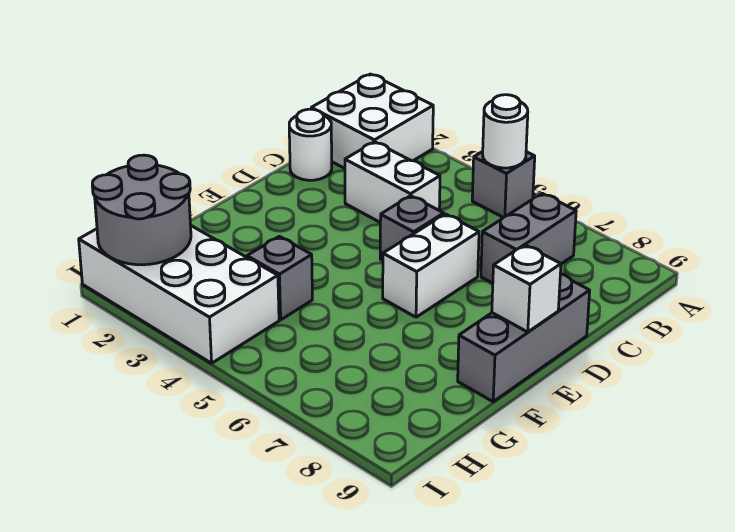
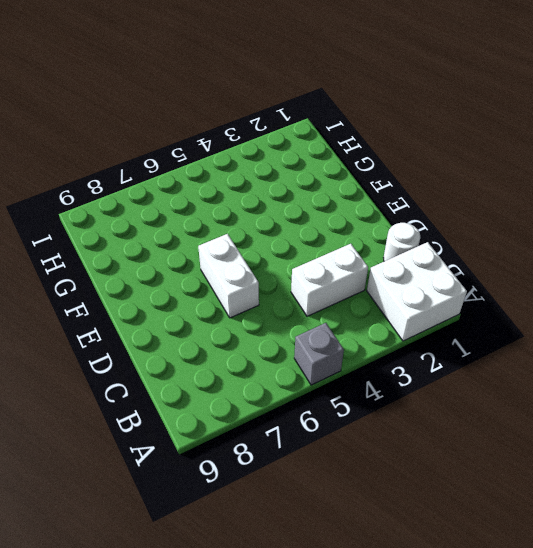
none -> grey 1x2 brick [481,193,576,283]
none -> grey 1x1 brick [380,196,444,260]
none -> grey 1x3 brick [458,274,590,402]

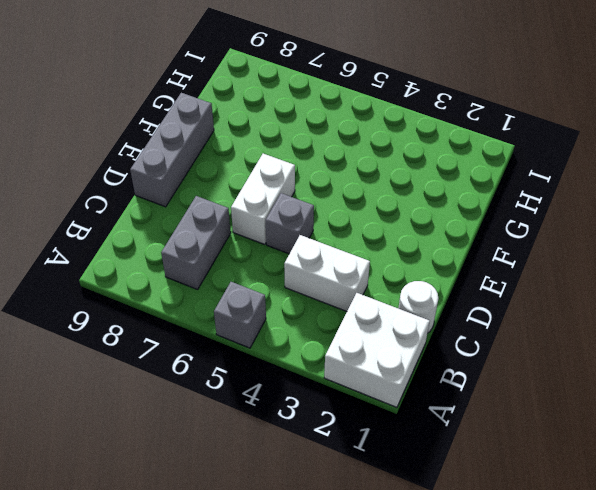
none -> grey 1x1 brick [247,236,312,320]
none -> white 2x4 brick [79,226,279,363]
none -> white 1x1 round brick [483,95,528,168]

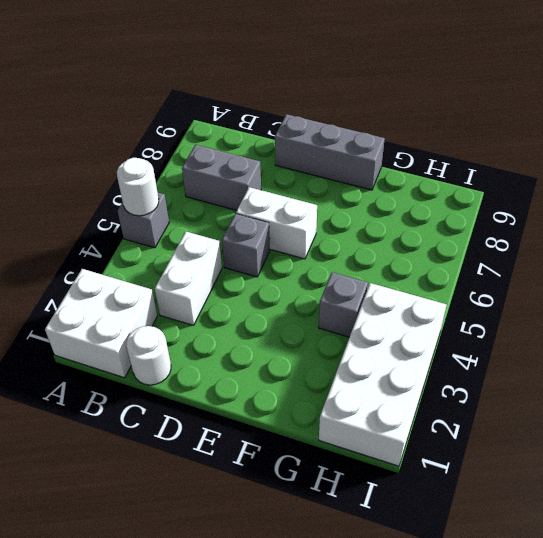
none -> white 1x1 brick [492,245,561,332]
none -> grey 2x2 round brick [92,155,191,265]

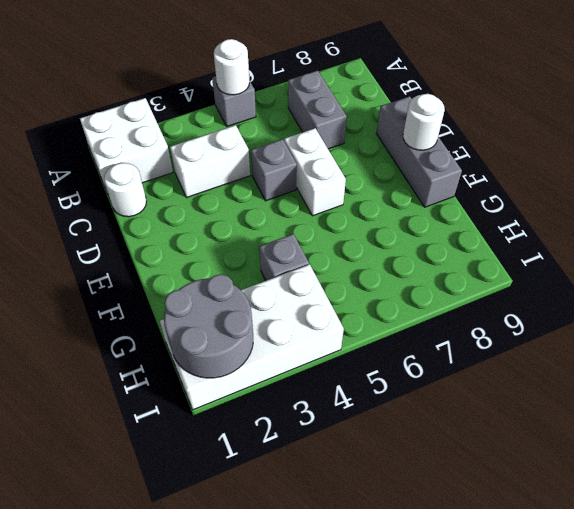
white 1x1 round brick [403,94,445,150] -> white 1x1 brick [492,245,561,332]

